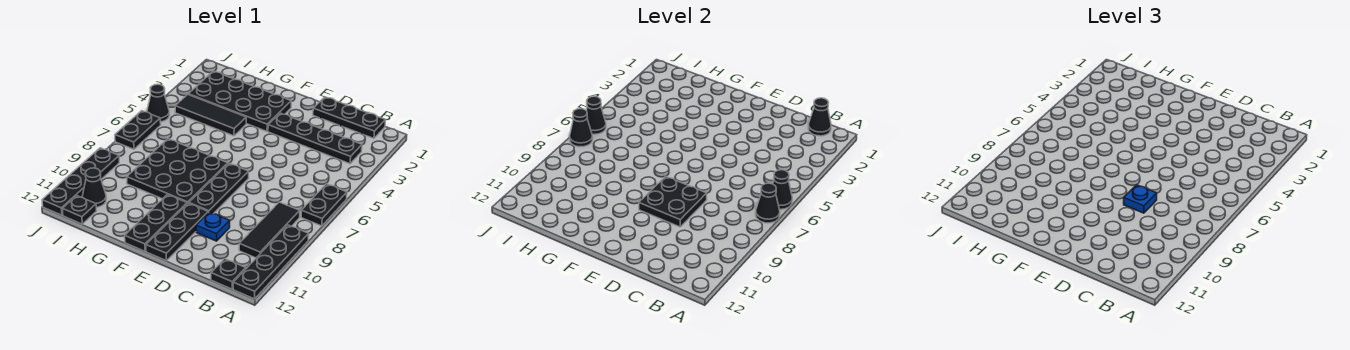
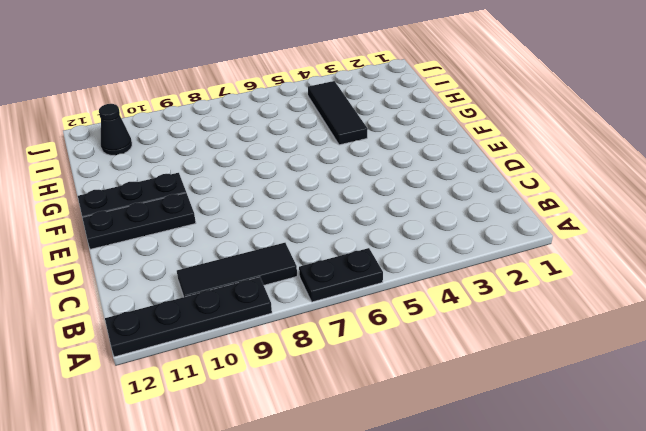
none -> black 1x3 plate [313,97,386,138]
none -> black 1x4 plate [268,113,362,164]
none -> black 1x1 plate [211,259,246,289]

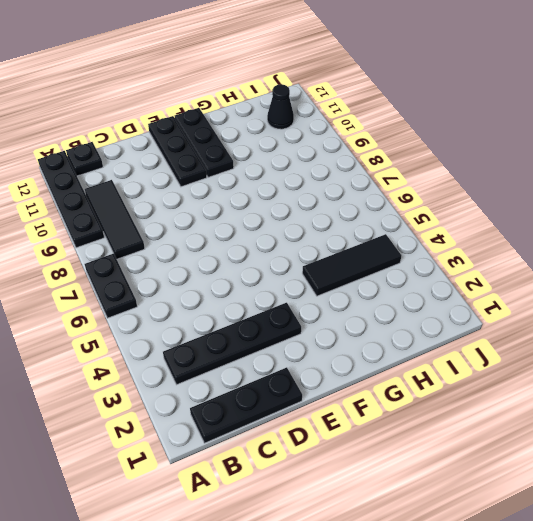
none -> blue 1x1 plate [196,212,230,241]
none -> black 1x3 plate [189,163,249,214]
none -> black 2x4 plate [188,71,291,131]

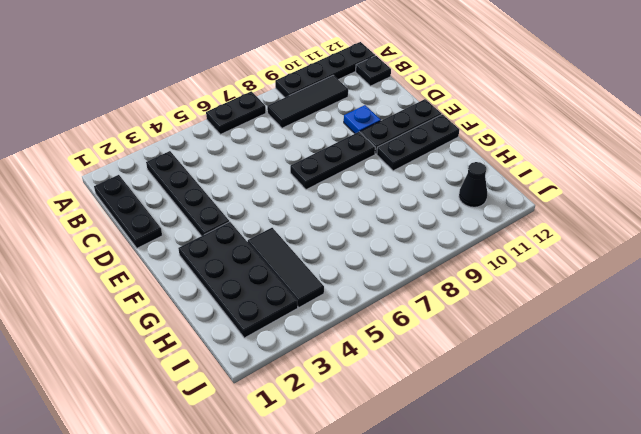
none -> black 3x3 plate [127,139,228,204]
none -> black 1x1 plate [62,196,96,224]
none -> black 1x1 cone [147,84,169,122]

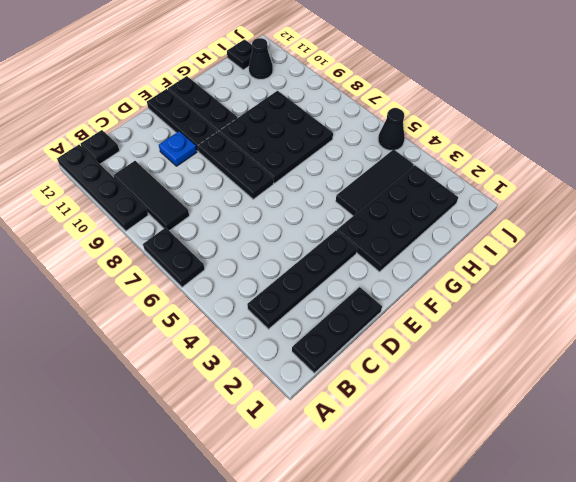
none -> black 1x2 plate [115,111,161,149]
none -> black 1x4 plate [42,148,119,215]
none -> black 1x1 cone [773,170,792,209]

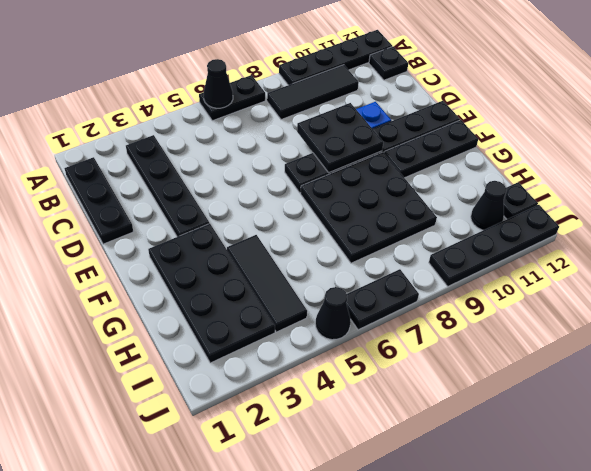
none -> black 1x1 cone [756,183,780,223]
none -> black 1x1 cone [808,98,831,136]
none -> black 1x1 cone [586,96,606,134]

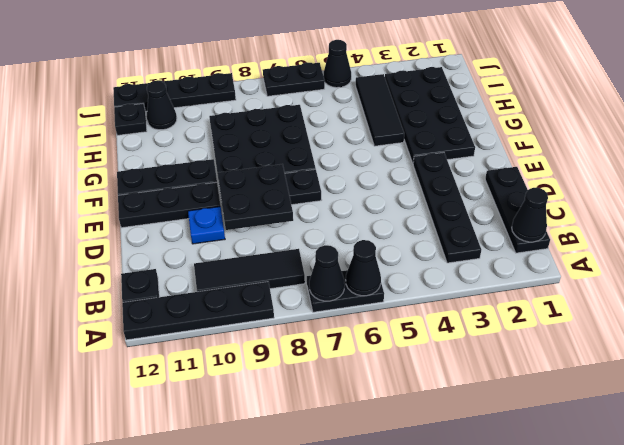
none -> black 1x1 cone [586,96,606,134]
none -> black 1x1 cone [570,109,593,147]
none -> blue 1x1 plate [1124,185,1157,213]

